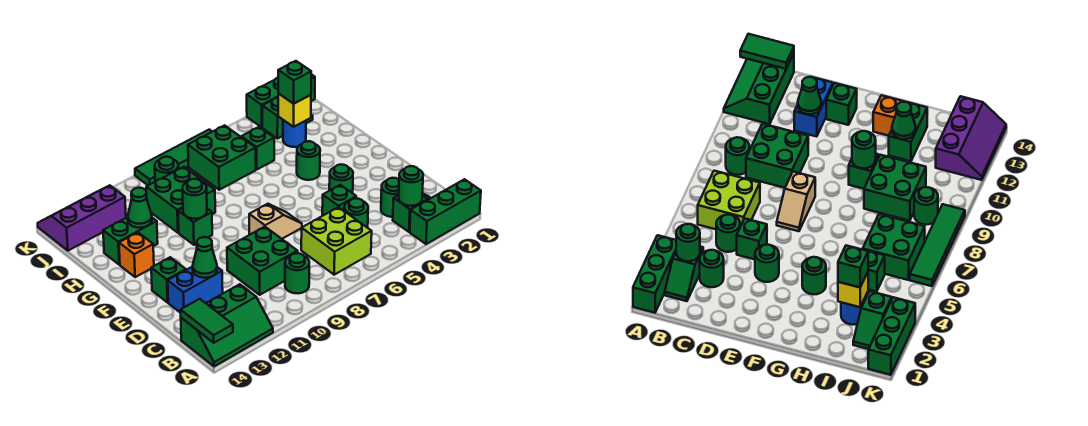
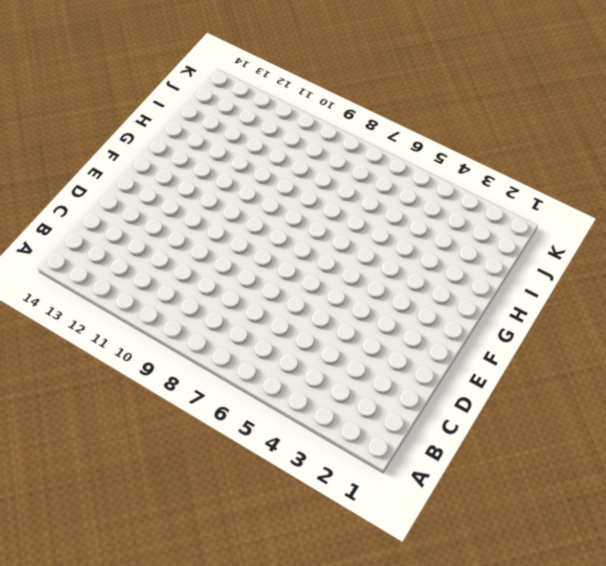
none -> green 1x3 brick [410,179,481,244]
none -> green 2x3 slope [181,284,273,366]
none -> green 1x2 slope [393,193,430,232]
none -> lime 2x2 brick [301,207,372,275]

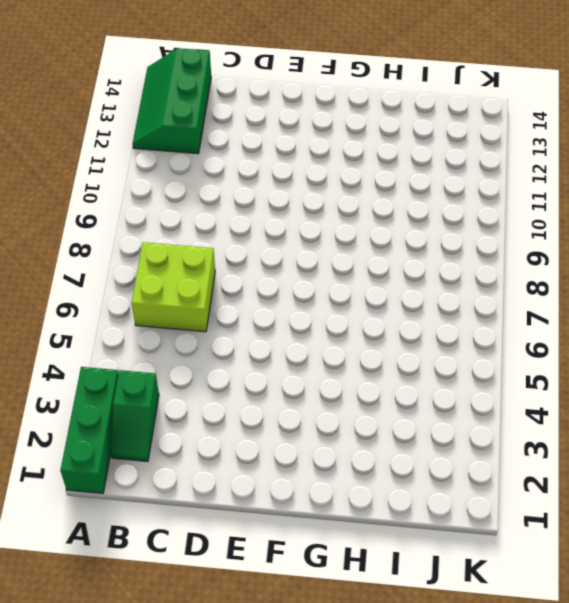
none -> green 1x1 round brick [285,253,309,293]
none -> green 1x1 round brick [381,178,399,217]
none -> green 1x1 round brick [344,198,368,228]
none -> green 2x2 brick [227,227,298,295]

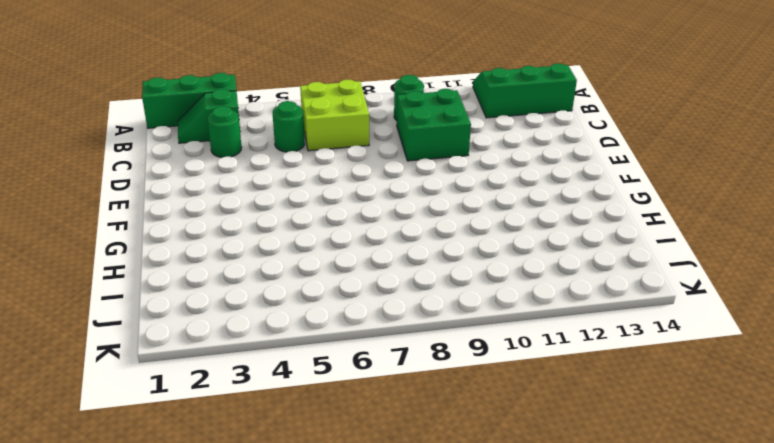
none -> green 1x1 brick [322,185,356,216]
none -> blue 1x2 brick [168,266,223,313]
none -> green 1x1 round brick [329,164,353,193]
none -> tan 1x2 slope [249,204,302,239]

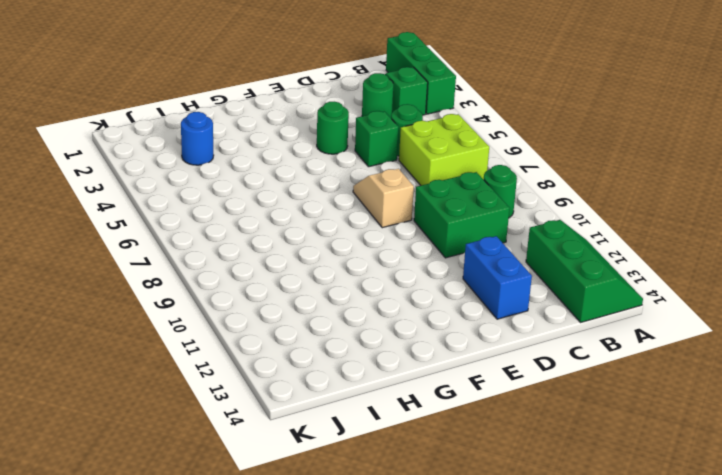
none -> green 1x1 brick [151,257,186,302]
none -> green 1x1 round brick [297,141,320,180]
none -> green 1x1 brick [178,208,212,245]
none -> orange 1x1 brick [119,232,154,277]

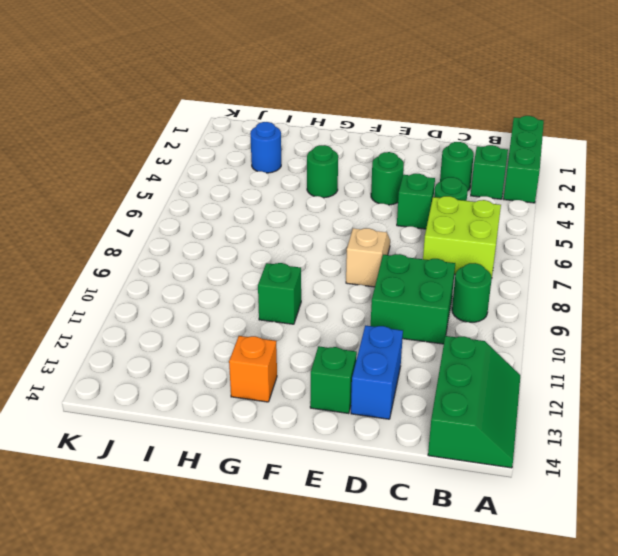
none -> green 2x2 brick [146,167,215,233]
none -> green 1x2 brick [103,217,158,265]
none -> green 1x1 brick [241,127,274,170]
none -> green 2x2 brick [188,125,256,190]

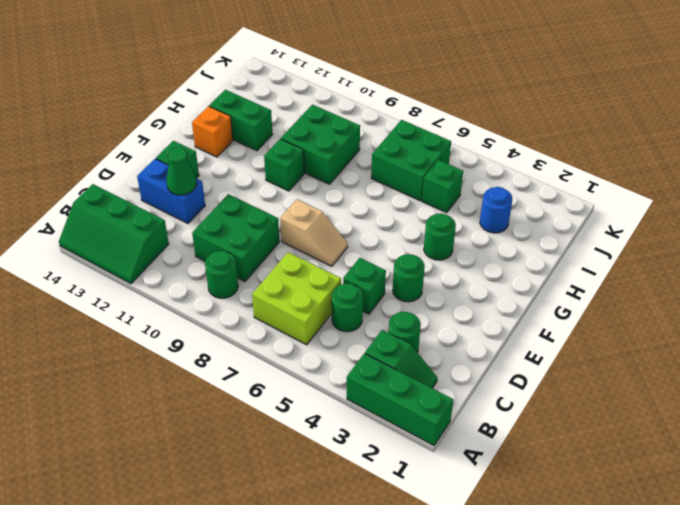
none -> green 1x2 slope [262,98,313,139]
none -> green 1x1 round brick [155,157,178,182]
none -> purple 2x3 slope [38,185,126,251]
none -> green 1x3 brick [247,74,315,127]

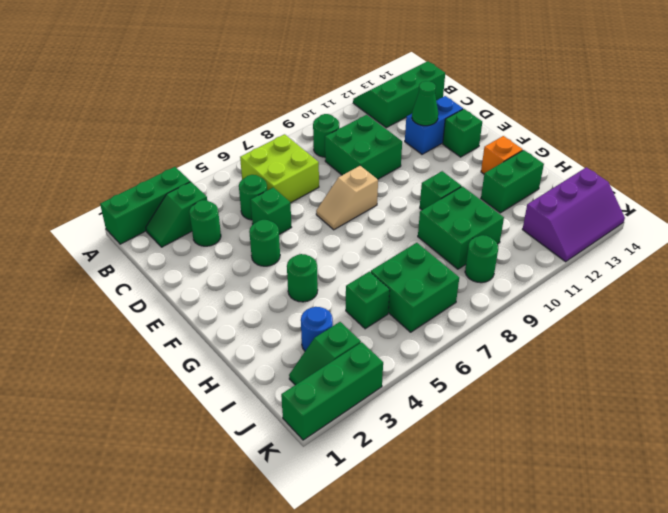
none -> green 1x4 tile [135,130,212,185]
none -> green 1x2 tile [181,299,233,343]
none -> green 1x1 round brick [399,166,423,206]
none -> green 1x1 round brick [183,179,207,219]

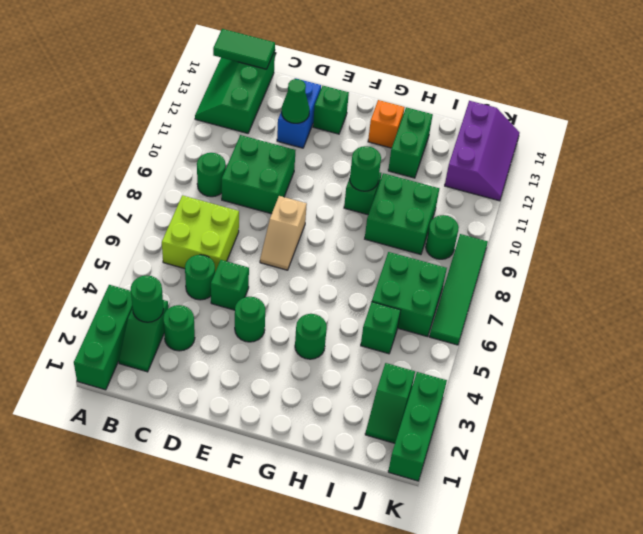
none -> blue 1x1 round brick [283,120,306,147]
none -> green 1x1 cone [128,188,152,228]
none -> yellow 1x1 brick [278,93,311,127]
none -> green 1x1 brick [278,61,311,104]

